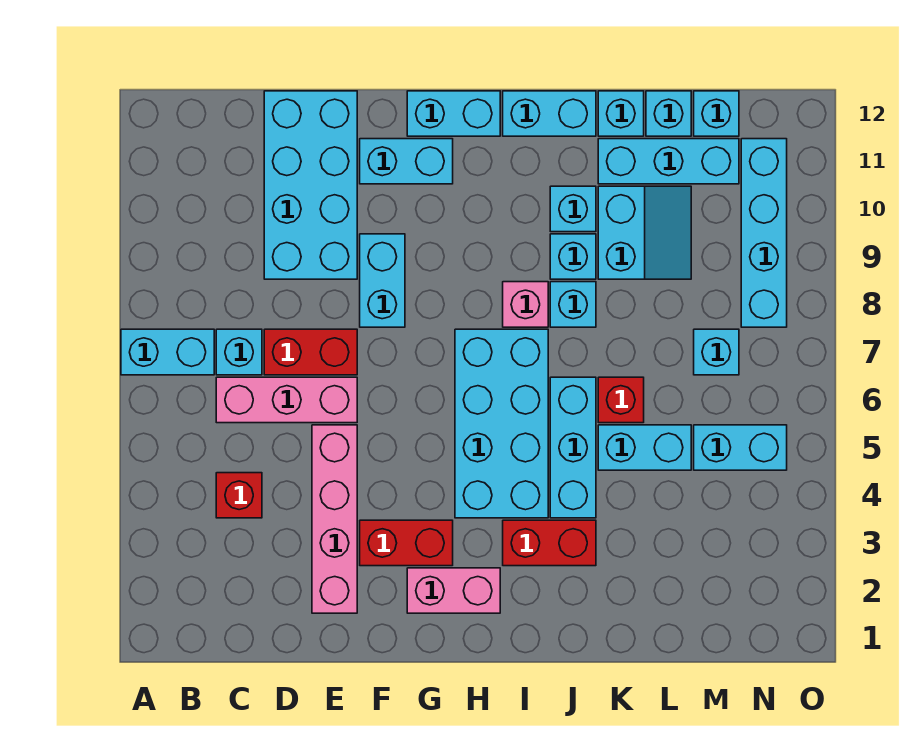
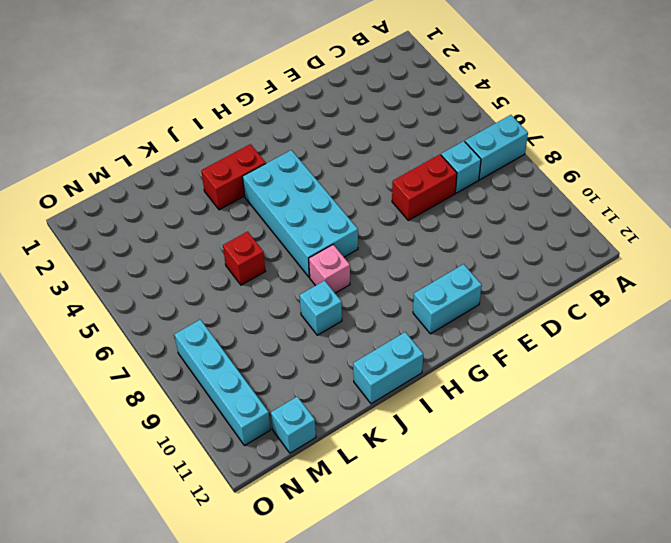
none -> red 1x1 brick [216,473,262,518]
none -> pink 1x3 brick [216,377,357,423]
none -> cyan 2x4 brick [264,91,357,279]
none -> pink 1x4 brick [312,425,357,613]

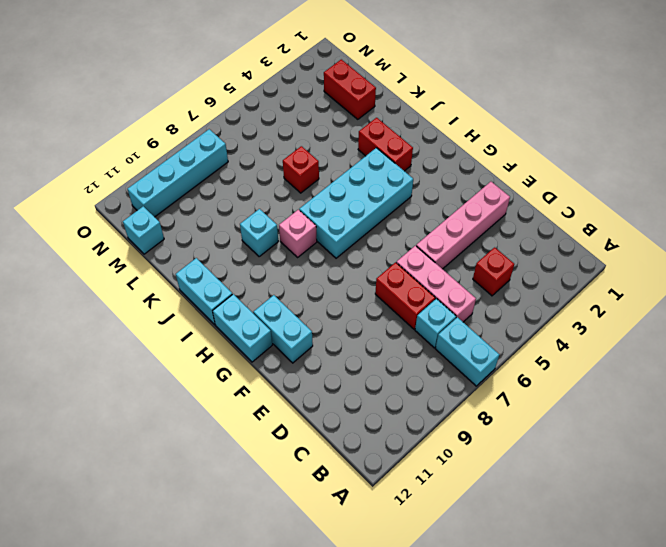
red 1x2 brick [324,59,376,119] -> red 1x2 brick moved to [360,520,453,566]
none -> cyan 2x4 brick [264,91,357,279]
none -> cyan 1x2 brick [360,234,405,327]
none -> pink 1x2 brick [407,568,500,613]
none -> cyan 1x3 brick [550,377,596,518]

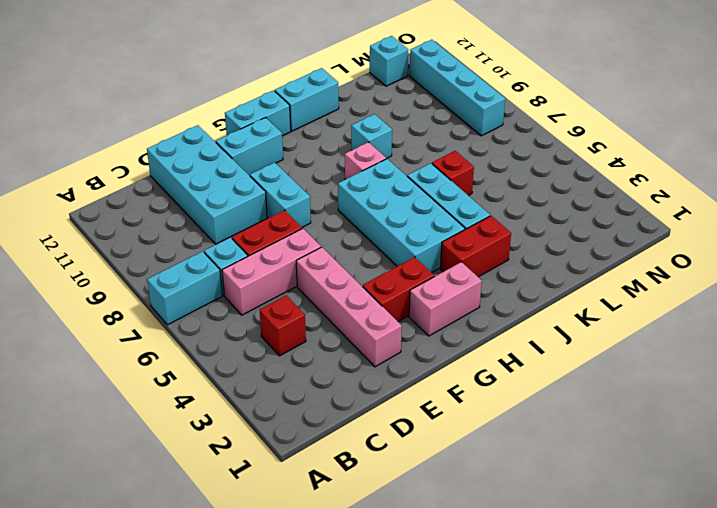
none -> cyan 1x1 brick [550,282,596,327]
none -> cyan 1x1 brick [550,186,596,232]
none -> cyan 1x2 brick [598,425,691,470]
none -> cyan 2x2 slope [598,186,691,279]

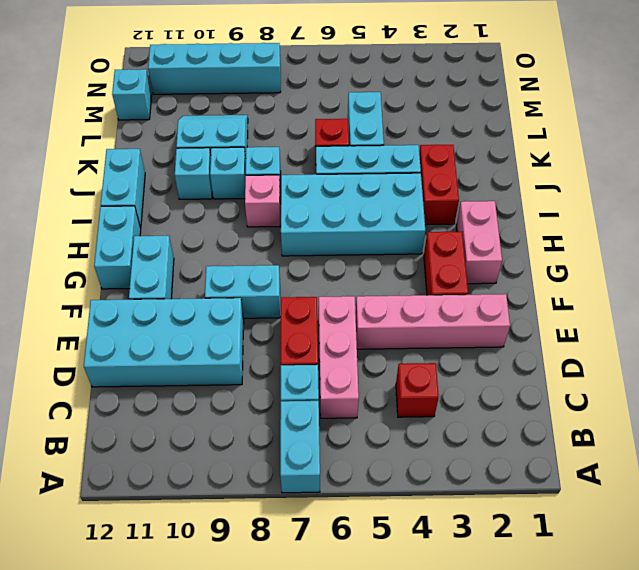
none -> cyan 1x3 brick [598,139,739,184]
none -> cyan 1x1 brick [598,91,644,136]
none -> cyan 1x1 brick [646,91,691,136]
none -> cyan 1x2 brick [694,425,787,470]

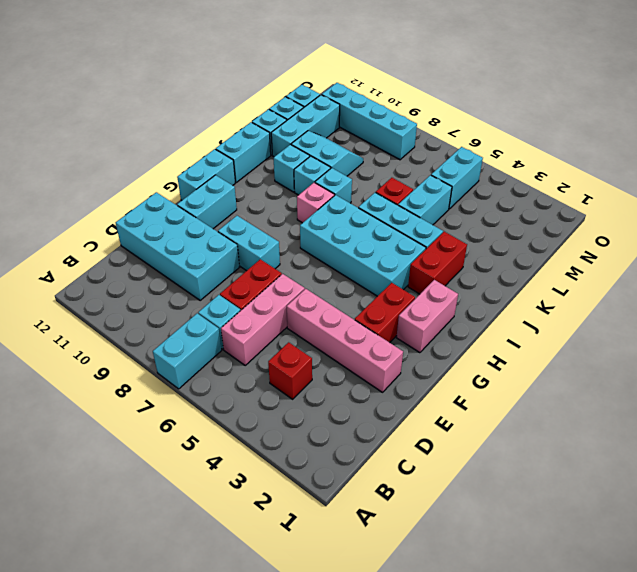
none -> cyan 1x1 brick [694,329,739,375]

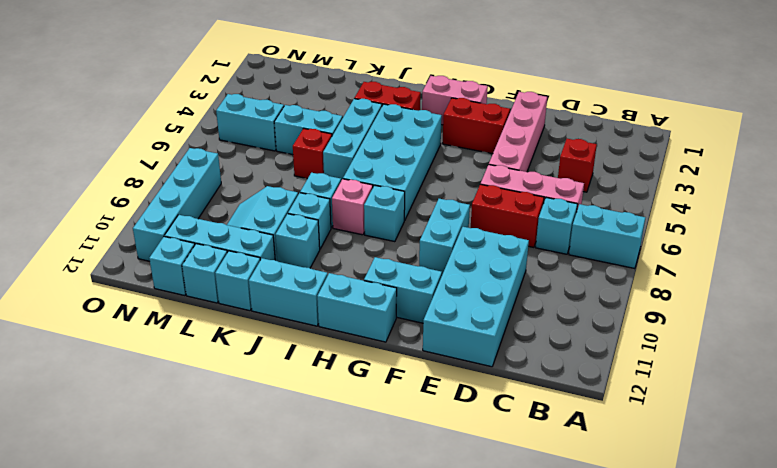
cyan 1x1 brick [364,185,405,242] -> cyan 1x1 brick moved to [694,329,739,375]

